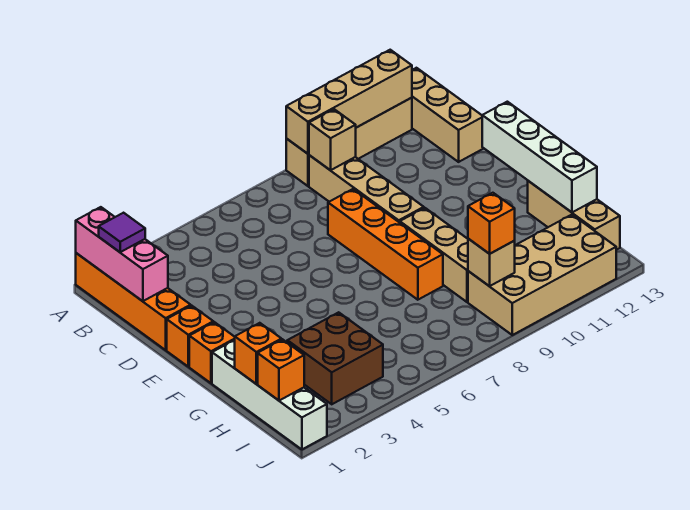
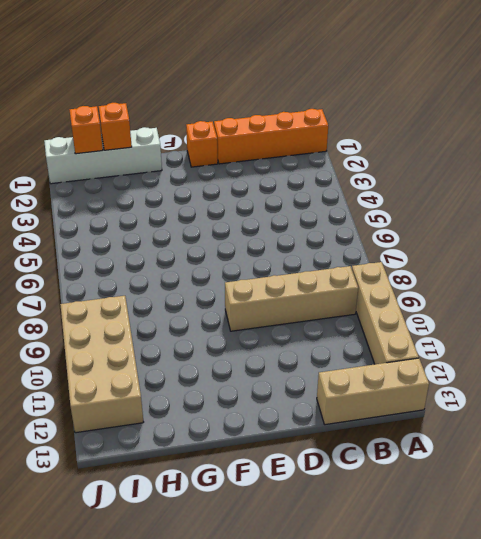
none -> orange 1x4 brick [328,189,443,300]
none -> orange 1x1 brick [189,322,235,383]
none -> tan 1x3 brick [400,208,468,302]

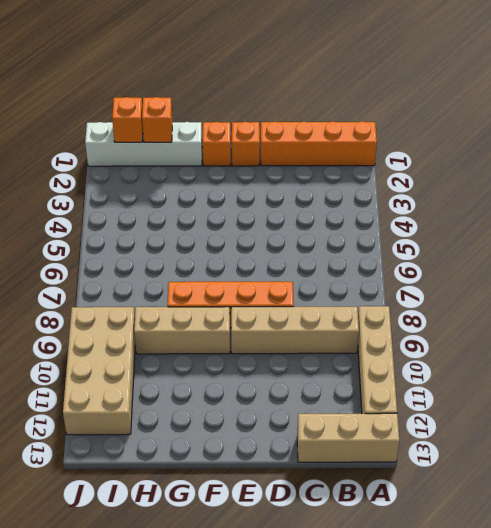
none -> tan 1x3 brick [528,181,620,250]
none -> brown 2x2 brick [287,312,383,404]
none -> pink 1x3 brick [76,207,168,301]

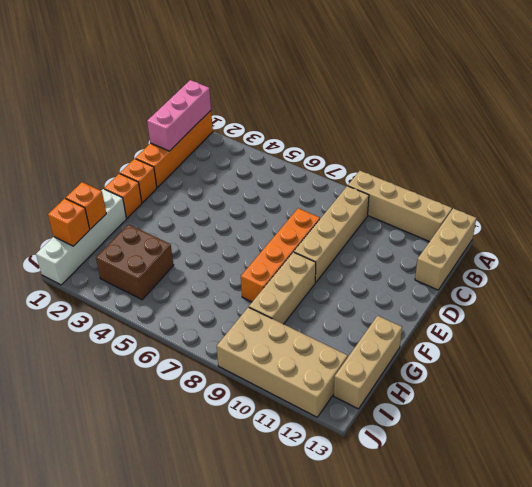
none -> tan 1x4 brick [286,50,412,154]
none -> tan 1x1 brick [309,109,356,170]
none -> white 1x4 brick [482,102,597,212]

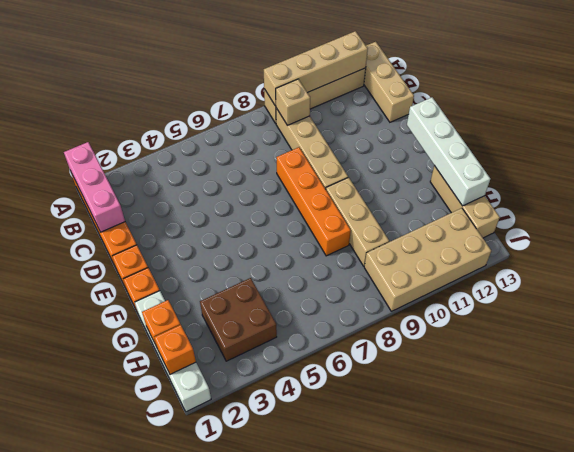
none -> tan 1x1 brick [468,239,515,286]
none -> purple 1x1 tile [99,213,145,252]
none -> orange 1x1 brick [468,193,515,254]

